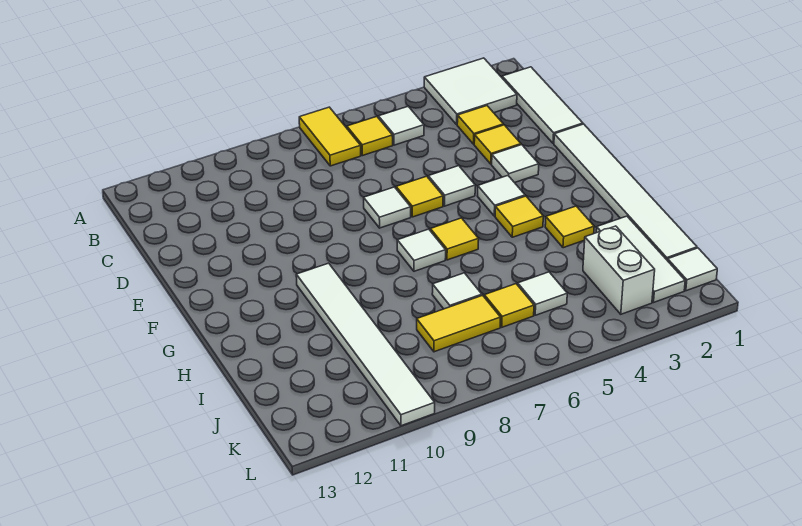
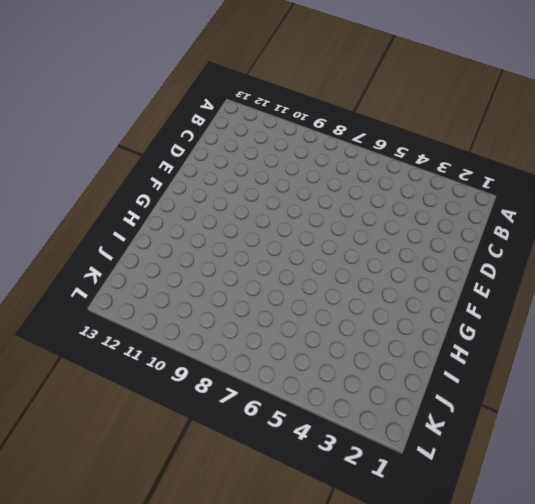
none -> white 2x2 tile [424,58,517,124]
none -> yellow 1x2 tile [299,107,361,166]
none -> white 1x3 tile [502,67,583,143]

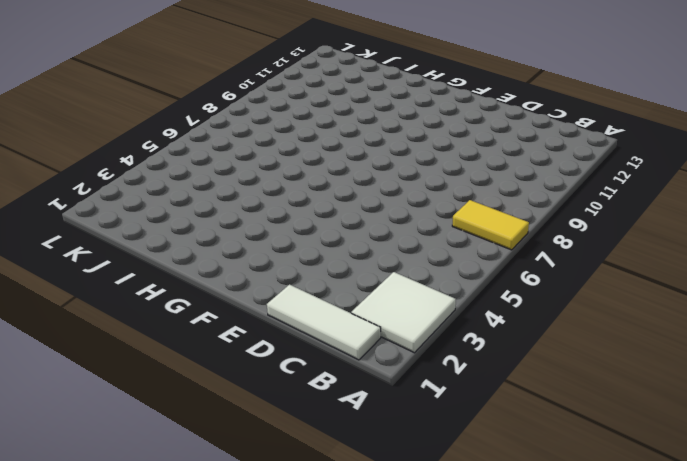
none -> white 1x1 tile [378,106,424,145]
none -> yellow 1x1 tile [347,117,393,156]
none -> yellow 1x1 tile [457,106,503,144]

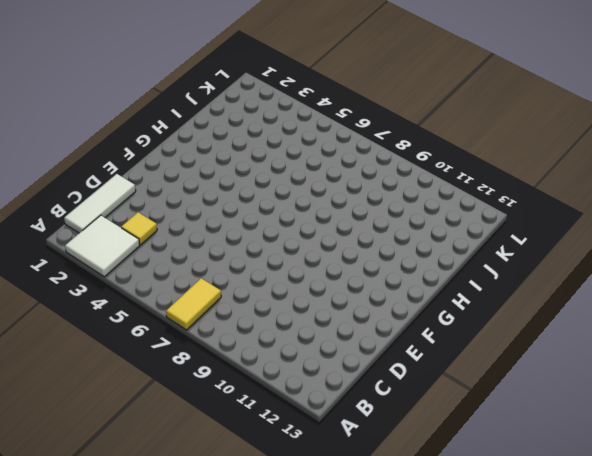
none -> white 1x1 tile [378,106,424,145]
none -> yellow 1x1 tile [347,117,393,156]
none -> yellow 1x1 tile [474,125,521,164]

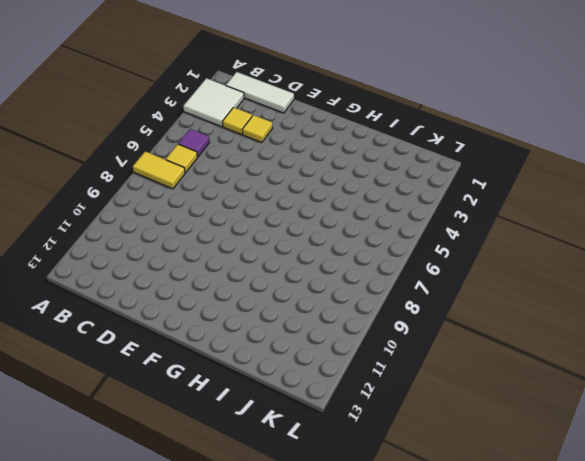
purple 1x1 tile [178,129,210,157] -> white 1x1 tile [378,106,424,145]
none -> white 1x6 tile [554,124,697,261]
none -> white 1x1 tile [492,145,539,183]
none -> white 1x1 tile [428,166,475,206]

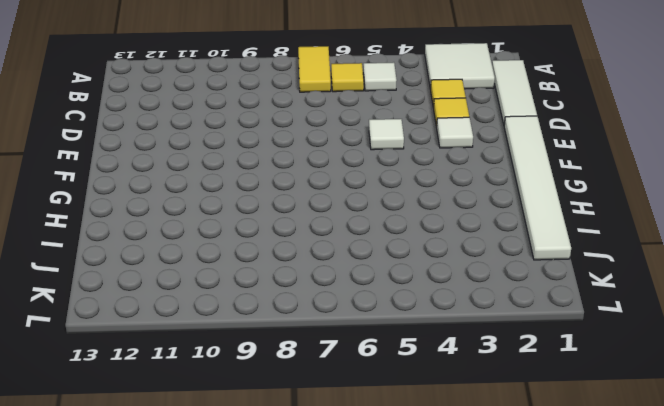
none -> yellow 1x1 tile [396,176,443,217]
none -> white 1x1 tile [364,187,411,228]
none -> white 1x1 tile [478,176,525,216]

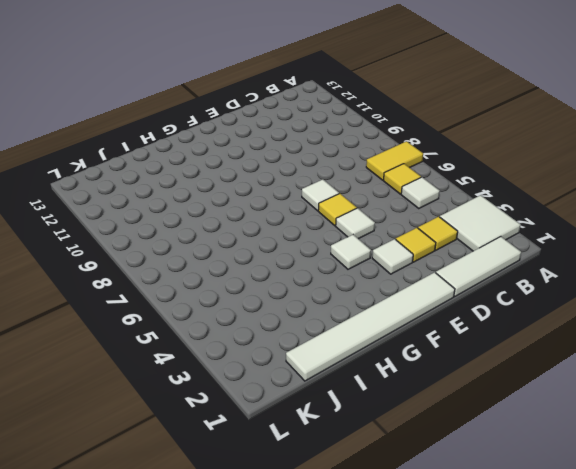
none -> yellow 1x1 tile [495,196,543,237]
none -> yellow 1x1 tile [430,218,479,260]
none -> white 1x1 tile [397,229,446,271]

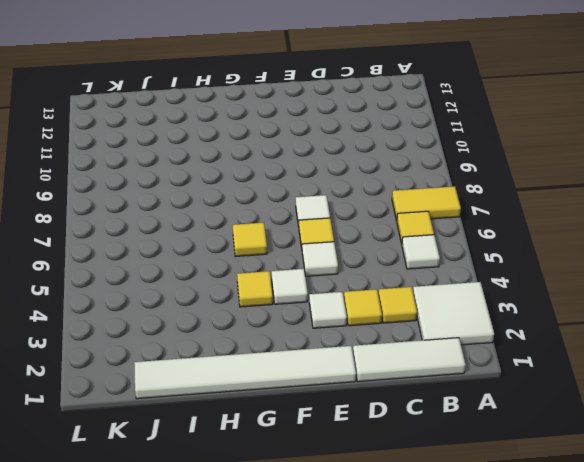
none -> white 1x1 tile [397,229,446,271]
none -> white 1x6 tile [296,263,435,426]
none -> yellow 1x1 tile [545,206,594,248]

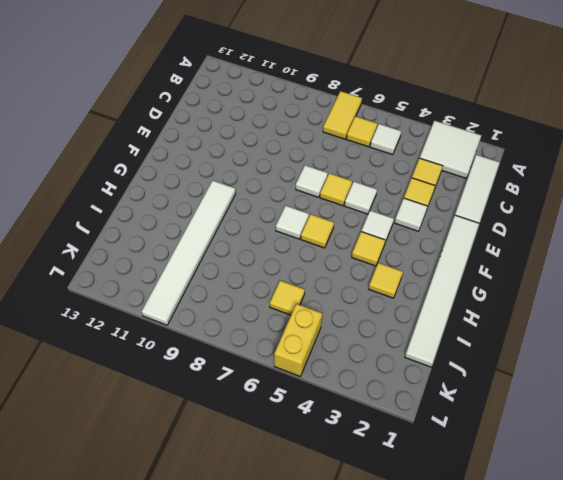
yellow 1x2 brick [274,304,322,376] -> none
none -> white 1x3 tile [596,216,685,302]
none -> white 1x1 tile [432,273,482,309]
none -> white 1x2 brick [583,226,655,314]

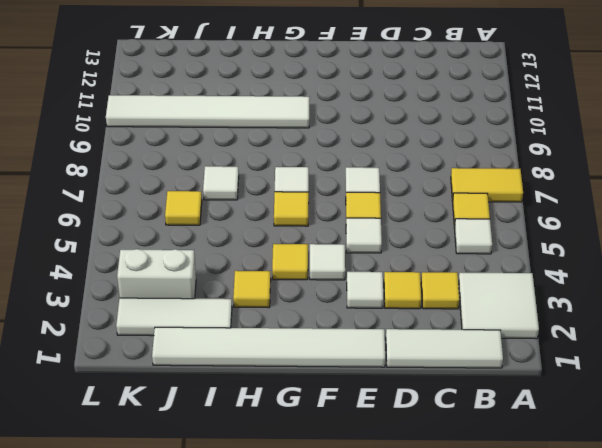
none -> white 1x1 tile [518,272,567,315]
none -> yellow 1x2 tile [417,295,501,352]
none -> white 1x1 tile [668,248,717,291]

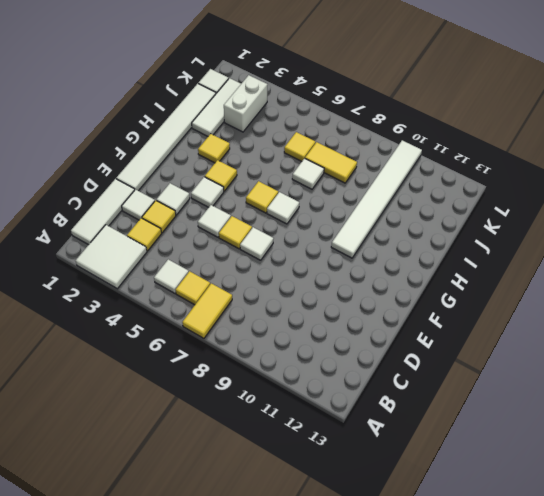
white 1x1 tile [122,189,155,220] -> white 1x1 tile moved to [518,272,567,315]

